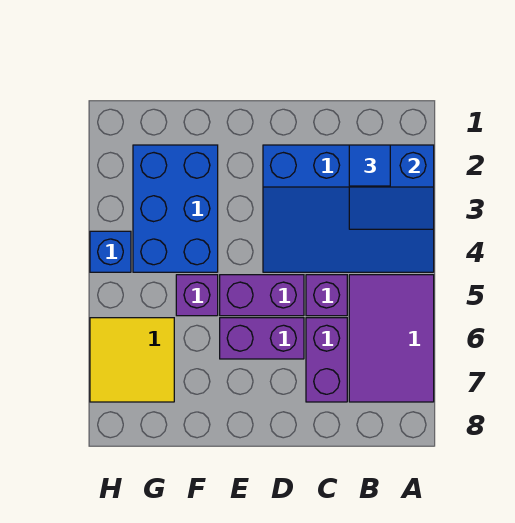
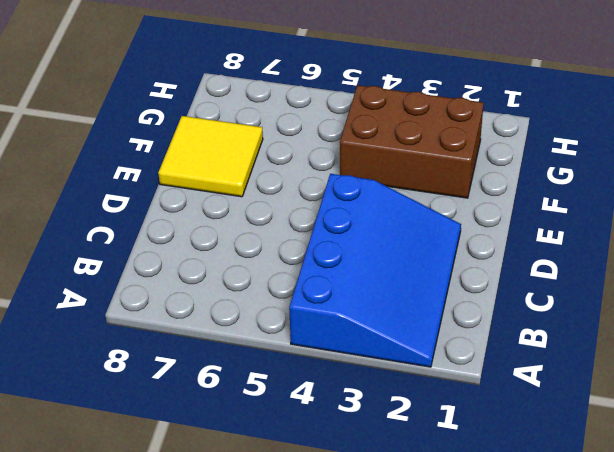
blue 3x4 slope [289,174,461,367] -> blue 3x4 slope turned to [263,145,434,272]
yellow 2x2 tile [158,116,263,197] -> yellow 2x2 tile moved to [90,318,174,402]
brown 2x3 brick [340,85,484,198] -> blue 2x3 brick [133,145,218,272]
none -> purple 2x3 tile [349,275,434,402]
none -> purple 1x1 brick [306,275,347,316]
none -> purple 1x2 brick [306,318,347,402]

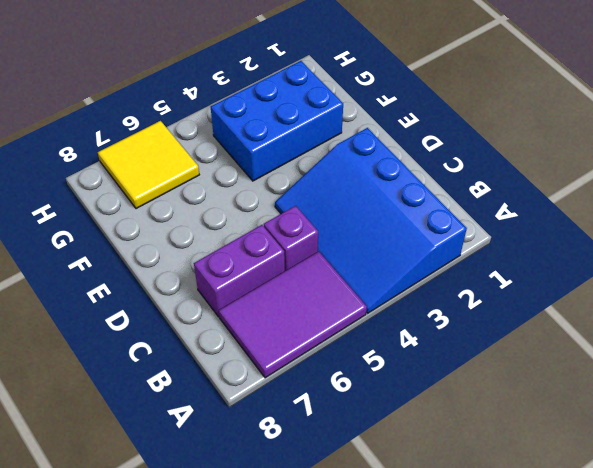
none -> purple 1x2 brick [220,275,304,316]
none -> purple 1x2 brick [220,318,304,359]
none -> purple 1x1 brick [176,275,218,316]

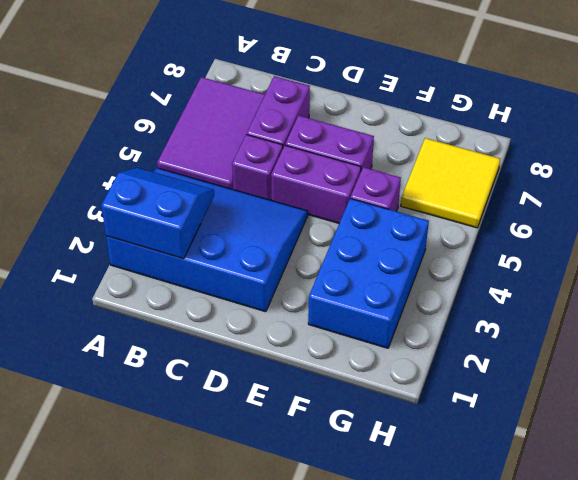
none -> blue 1x1 brick [90,231,131,272]
none -> blue 1x1 tile [349,145,390,186]

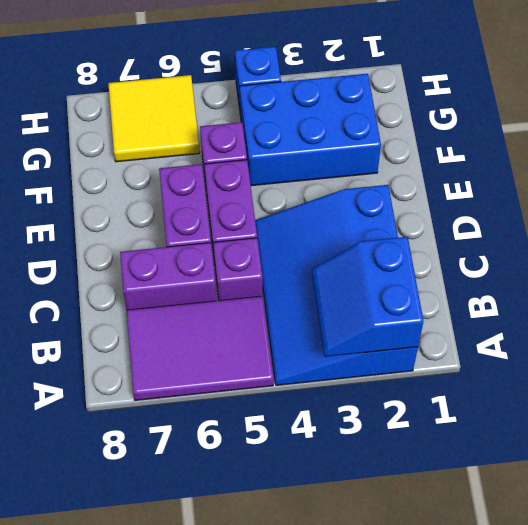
none -> blue 1x1 tile [349,145,390,186]

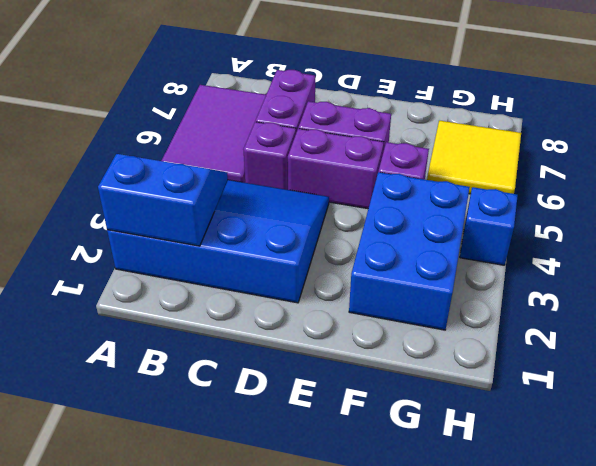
none -> blue 1x1 tile [349,145,390,186]

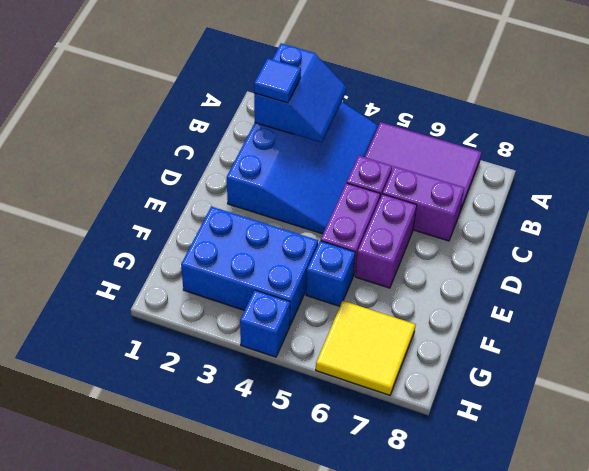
blue 1x1 brick [306,241,355,306] -> purple 1x1 brick [176,275,218,316]

